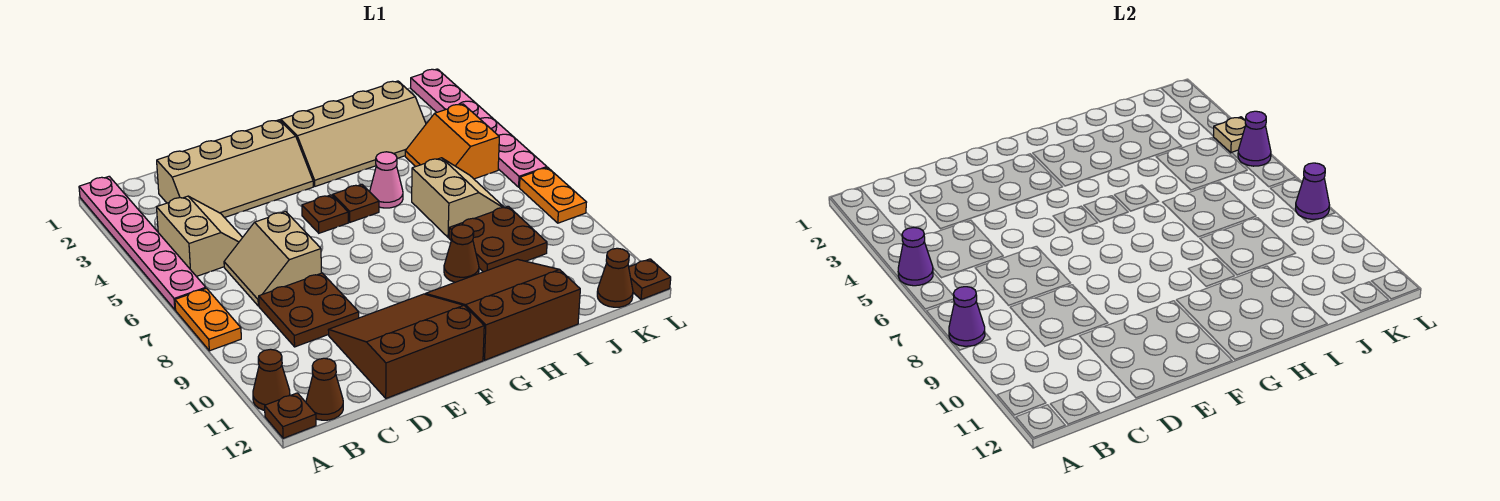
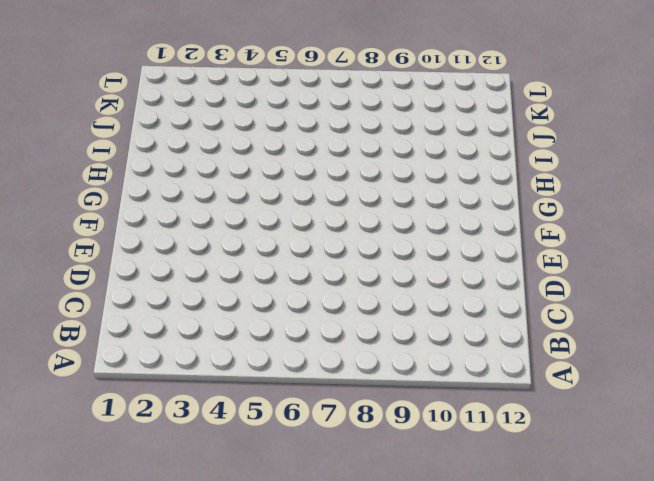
none -> pink 1x6 plate [79,176,206,310]
none -> orange 1x2 plate [175,288,241,351]
none -> brown 1x1 cone [253,349,290,410]

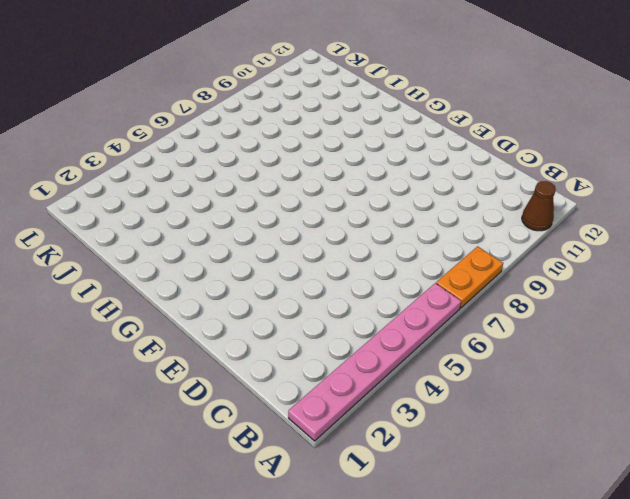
none -> brown 1x1 plate [265,393,316,438]
none -> tan 2x2 slope [157,196,243,276]
none -> brown 1x1 cone [306,358,343,420]

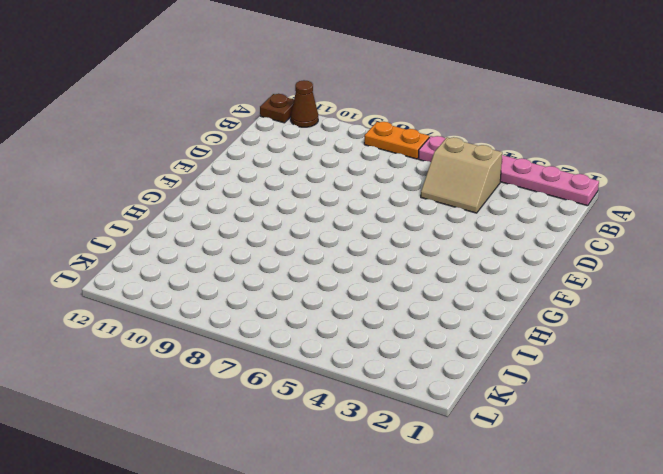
none -> brown 1x1 cone [306,358,343,420]
none -> tan 2x4 slope [157,120,313,218]
none -> tan 2x2 slope [224,212,321,306]

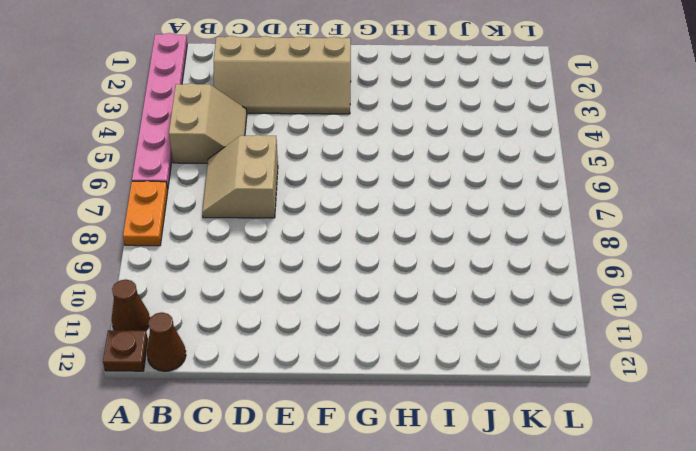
none -> brown 2x2 plate [259,273,359,347]
none -> brown 3x3 slope [328,294,484,398]
none -> brown 1x1 plate [302,195,348,233]

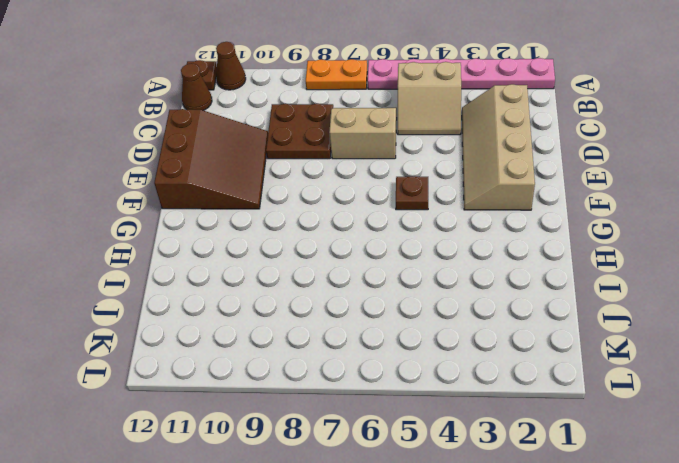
none -> tan 2x4 slope [281,81,426,186]
none -> brown 1x1 plate [333,184,379,222]
none -> brown 3x3 slope [426,259,580,360]

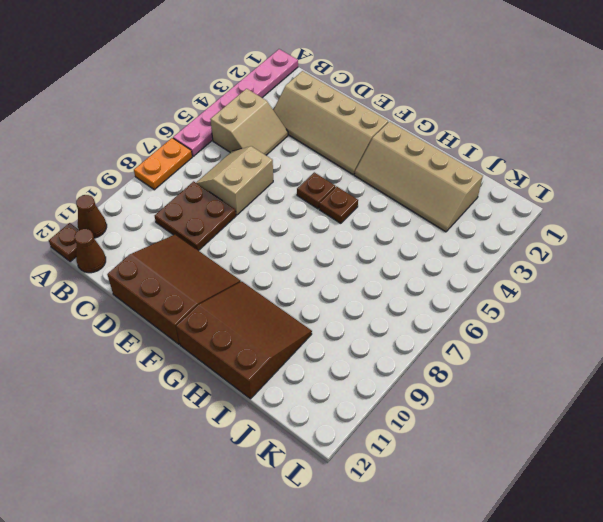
none -> pink 1x1 cone [370,152,403,208]
none -> brown 1x1 cone [444,225,479,282]
none -> tan 2x2 slope [412,158,504,238]

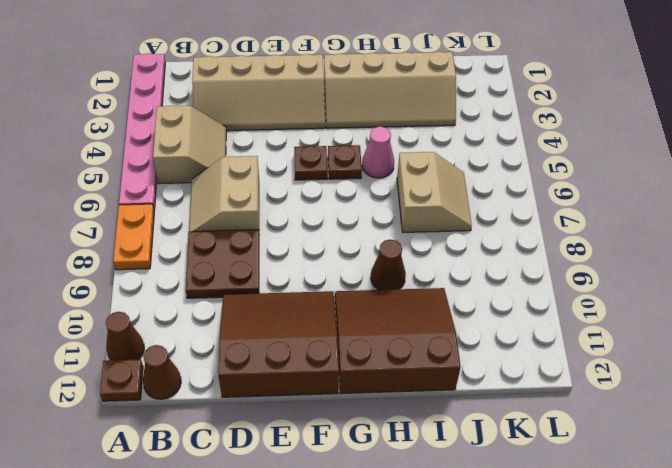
none -> brown 2x2 plate [449,206,547,272]
none -> orange 2x2 slope [405,104,499,179]
none -> brown 1x1 cone [597,248,633,307]

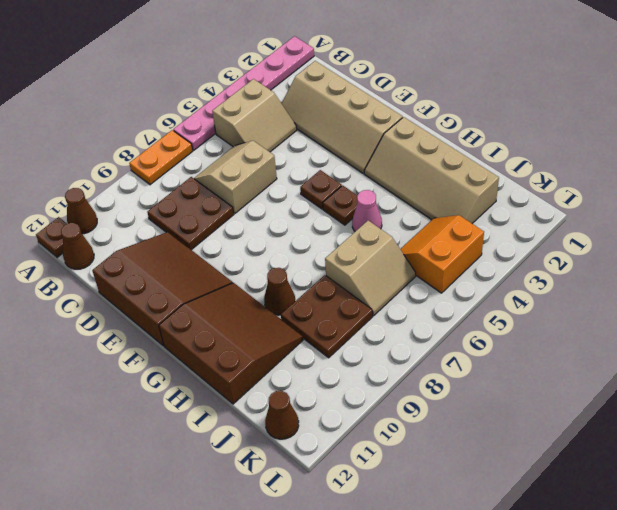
none -> pink 1x6 plate [411,69,547,187]
none -> orange 1x2 plate [520,168,587,223]
none -> brown 1x1 plate [629,259,671,300]

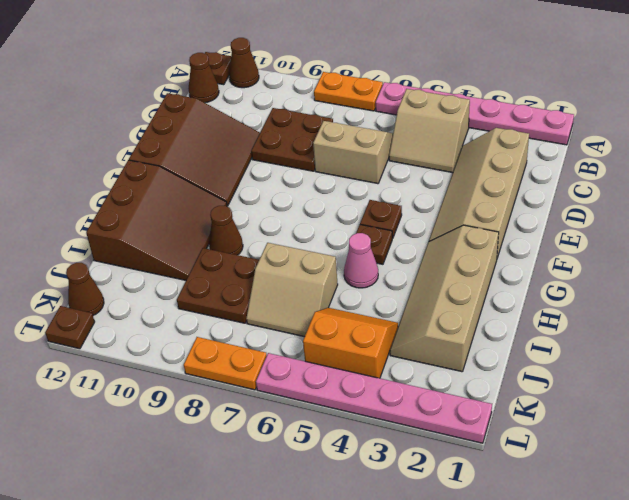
none -> purple 1x1 cone [898,228,933,286]
none -> purple 1x1 cone [949,287,985,346]
none -> tan 1x1 plate [1213,117,1246,153]

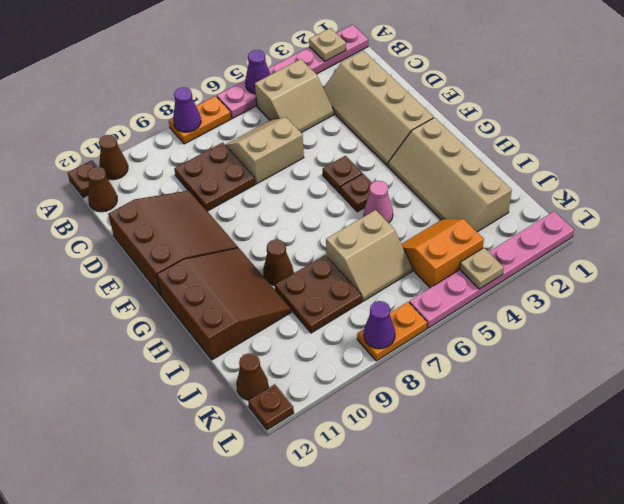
tan 1x1 plate [309,28,346,61] -> none
none -> purple 1x1 cone [1238,111,1271,166]

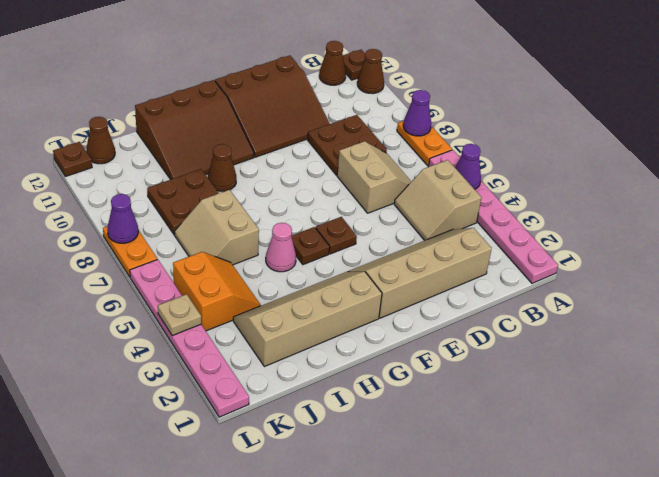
none -> purple 1x1 cone [1238,111,1271,166]

